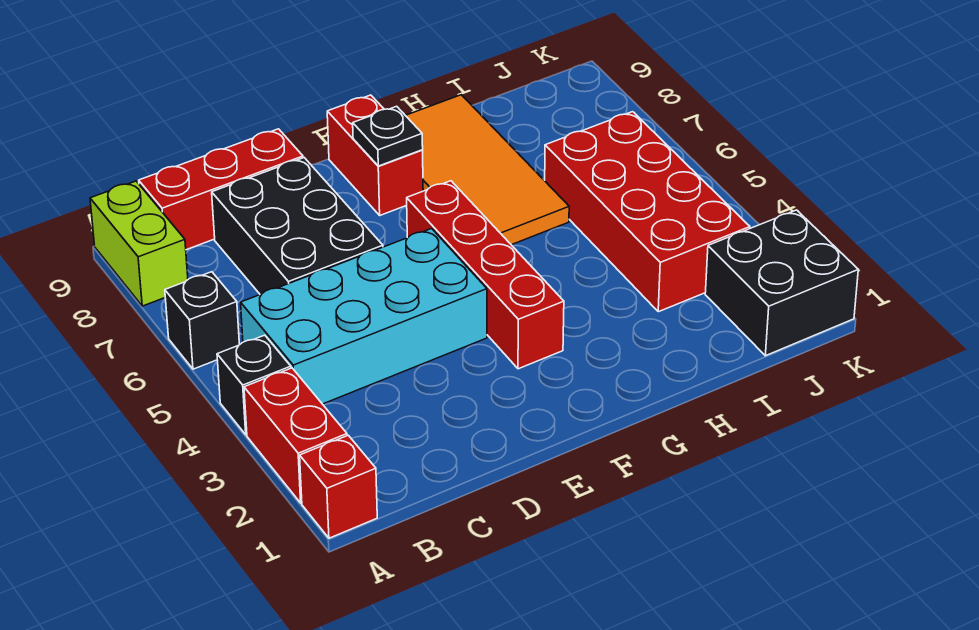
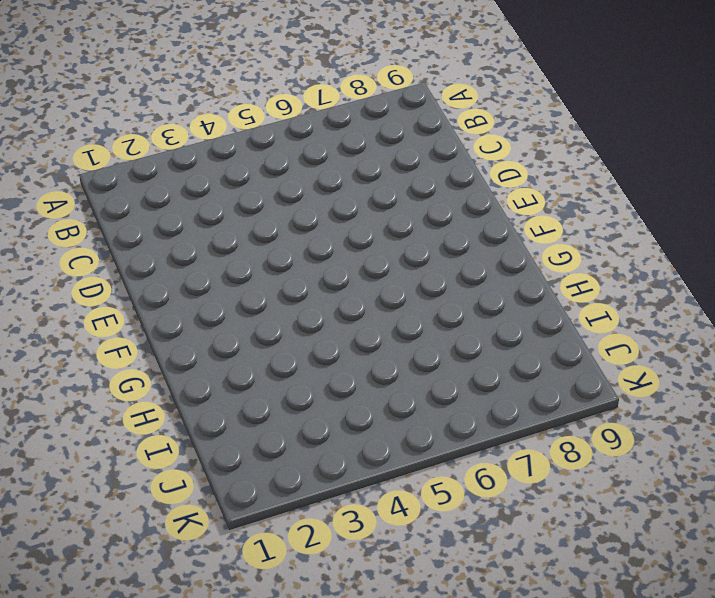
none -> red 1x1 brick [300,435,377,538]
none -> red 1x2 brick [244,368,347,503]
none -> black 1x1 brick [217,335,291,435]

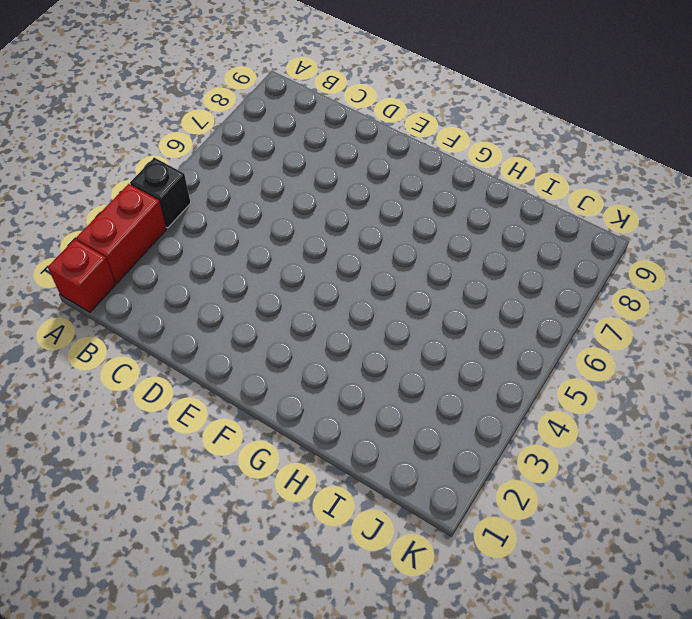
none -> black 1x1 brick [165,272,239,369]
none -> lime 1x2 brick [90,181,188,306]
none -> cyan 2x4 brick [241,229,487,404]

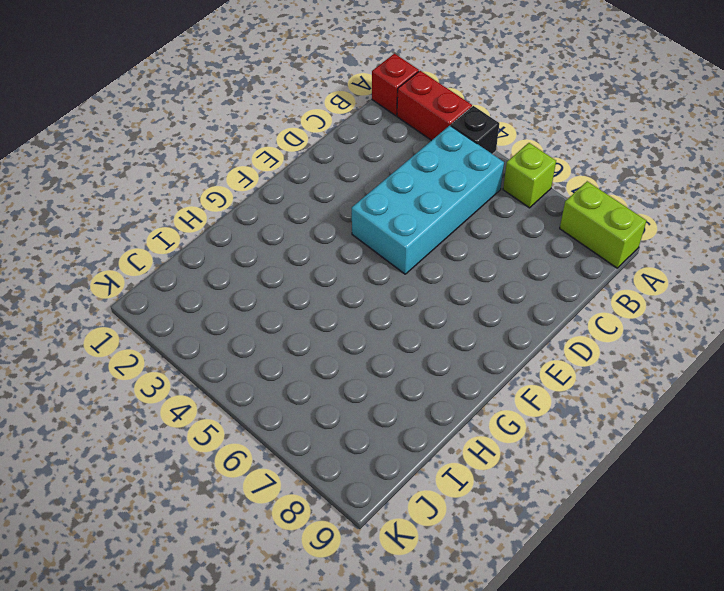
lime 1x1 brick [503,143,556,208] -> black 1x1 brick [165,272,239,369]
none -> red 1x3 brick [139,129,303,250]
none -> black 2x3 brick [212,158,383,294]
none -> red 1x4 brick [407,181,564,369]

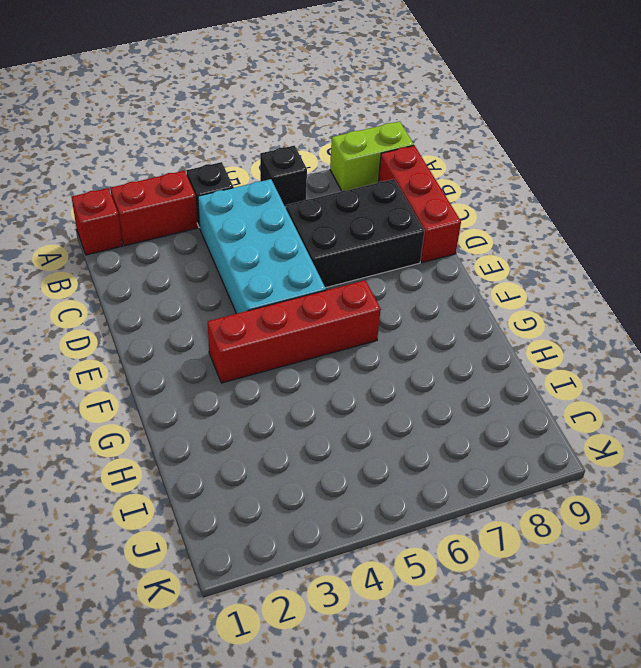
none -> red 1x2 brick [327,95,423,215]
none -> orange 2x4 tile [405,95,569,245]
none -> red 2x4 brick [545,112,750,312]

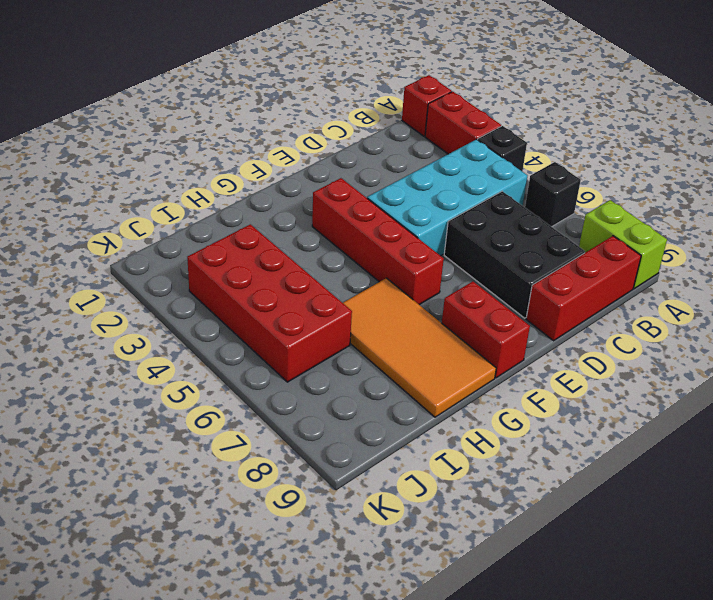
none -> black 2x2 brick [705,210,858,356]
none -> black 1x1 plate [353,106,423,166]

